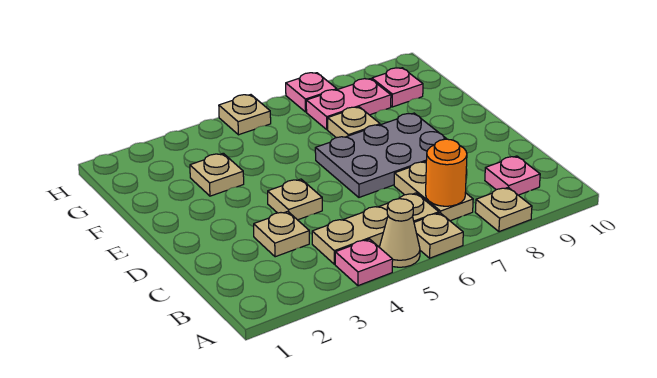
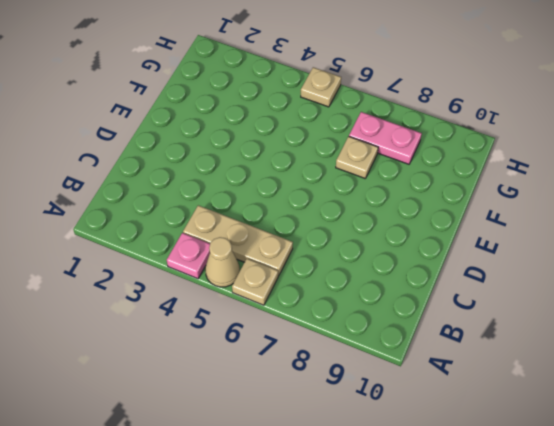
none -> tan 1x1 plate [475,187,532,232]
none -> tan 1x2 plate [394,162,473,221]
none -> pink 1x1 plate [485,156,540,195]

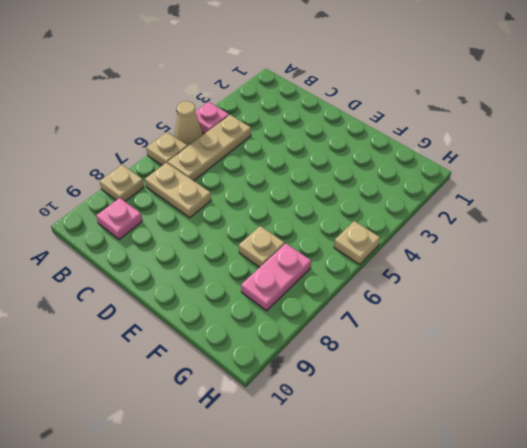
none -> tan 1x1 plate [254,211,309,257]
none -> tan 1x1 plate [268,179,322,220]
none -> grey 2x3 plate [315,113,446,197]

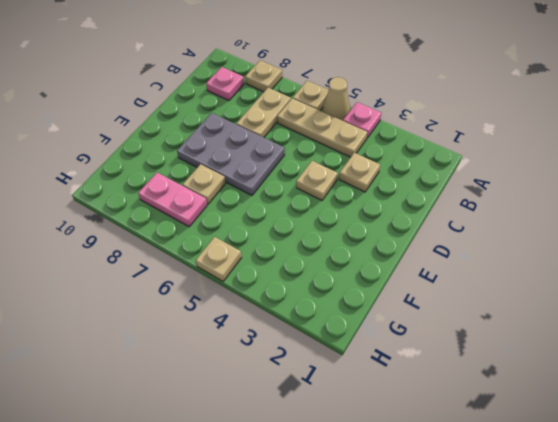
none -> tan 1x1 plate [190,153,244,196]
none -> pink 1x1 plate [372,68,423,107]
none -> pink 1x1 plate [286,73,337,112]

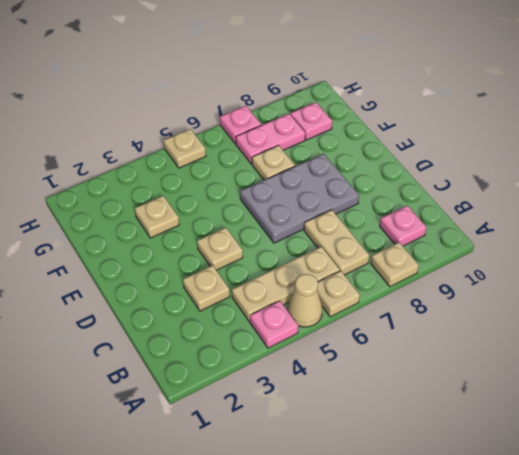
none -> orange 1x1 round brick [426,139,467,206]

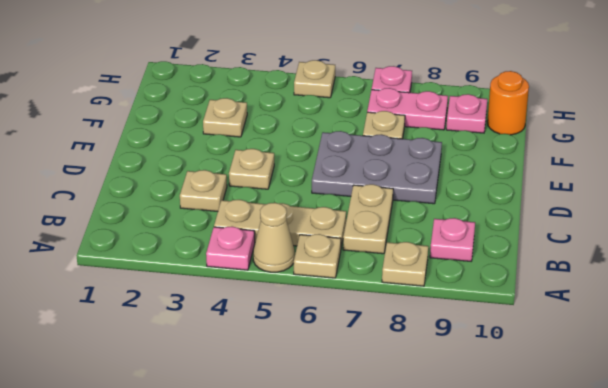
orange 1x1 round brick [487,71,529,135] -> orange 1x1 round brick moved to [426,139,467,206]

